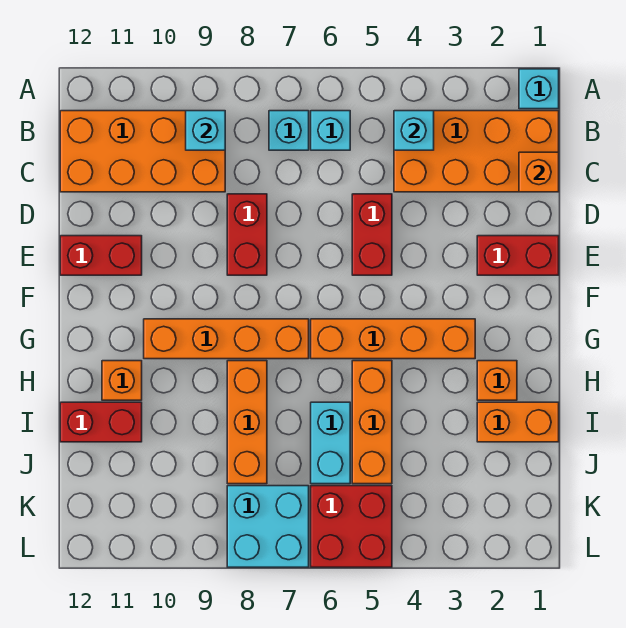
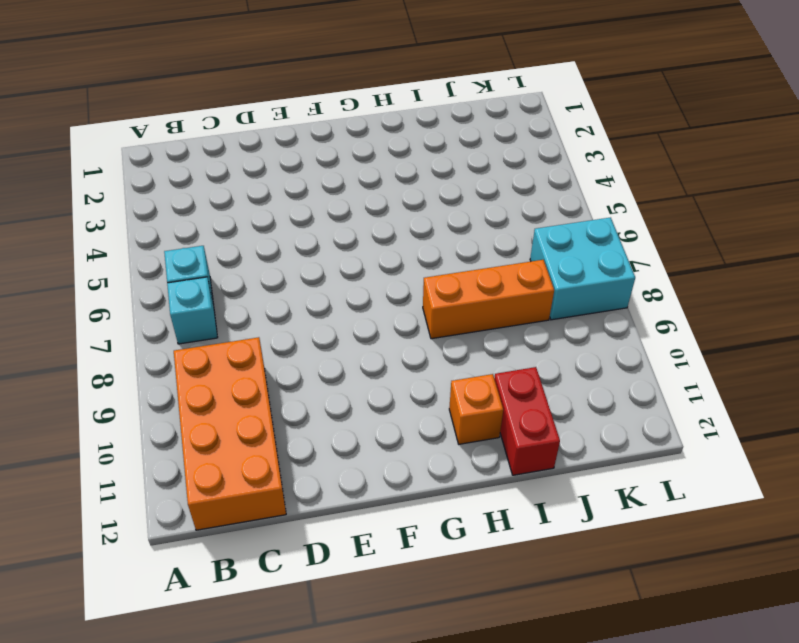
none -> cyan 1x1 brick [519,69,559,109]
none -> orange 2x4 brick [394,111,559,192]
none -> red 1x2 brick [352,194,392,275]

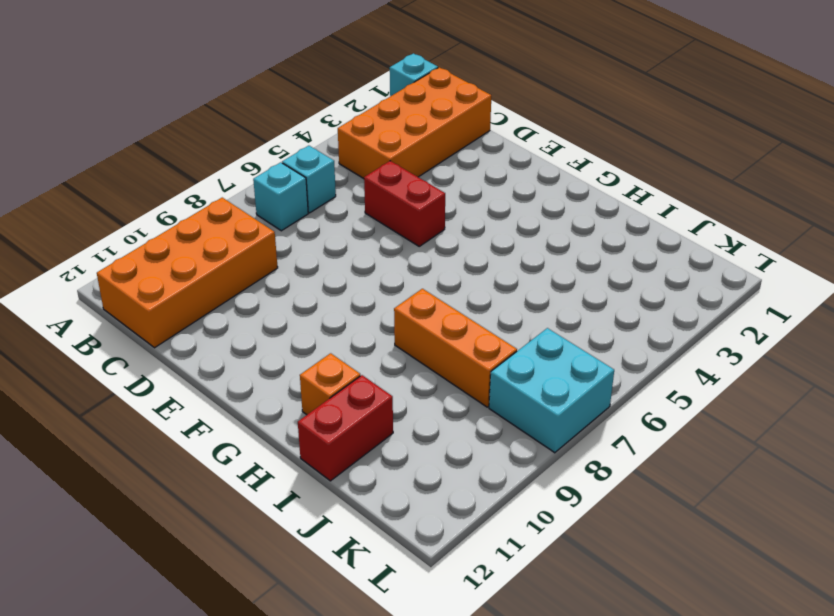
none -> red 1x2 brick [227,194,267,275]
none -> red 1x2 brick [477,236,559,275]
none -> red 1x2 brick [60,236,142,275]

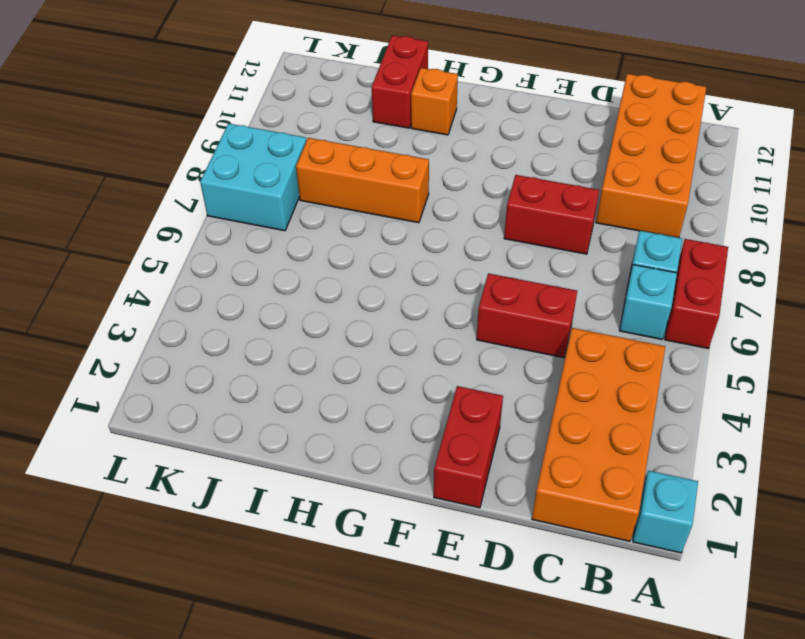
red 1x2 brick [665,239,728,348] -> red 1x2 brick moved to [60,236,142,275]
none -> orange 1x4 brick [311,319,475,359]
none -> orange 1x4 brick [144,319,309,359]
none -> orange 1x1 brick [477,361,517,400]

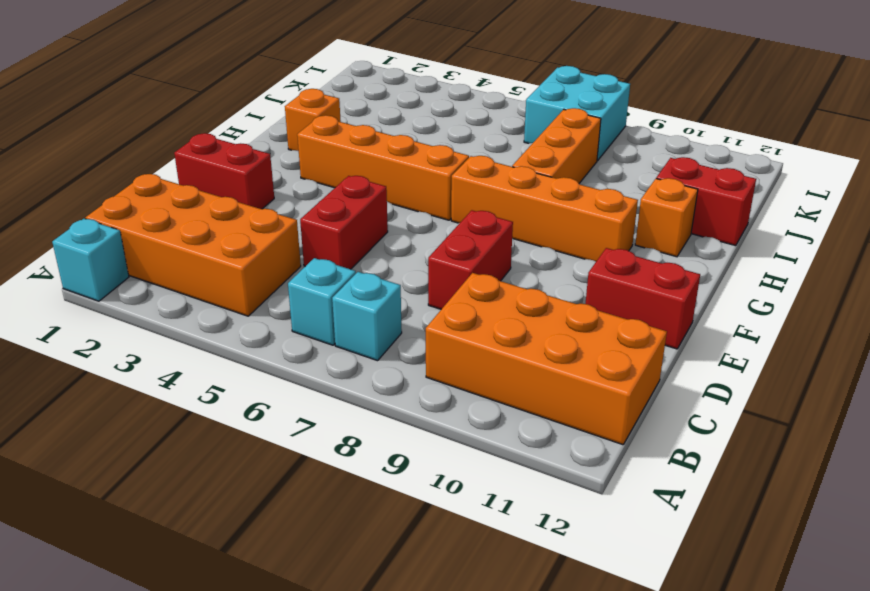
none -> orange 1x3 brick [352,361,392,484]
none -> orange 1x2 brick [477,402,559,442]
none -> cyan 1x2 brick [311,402,350,484]

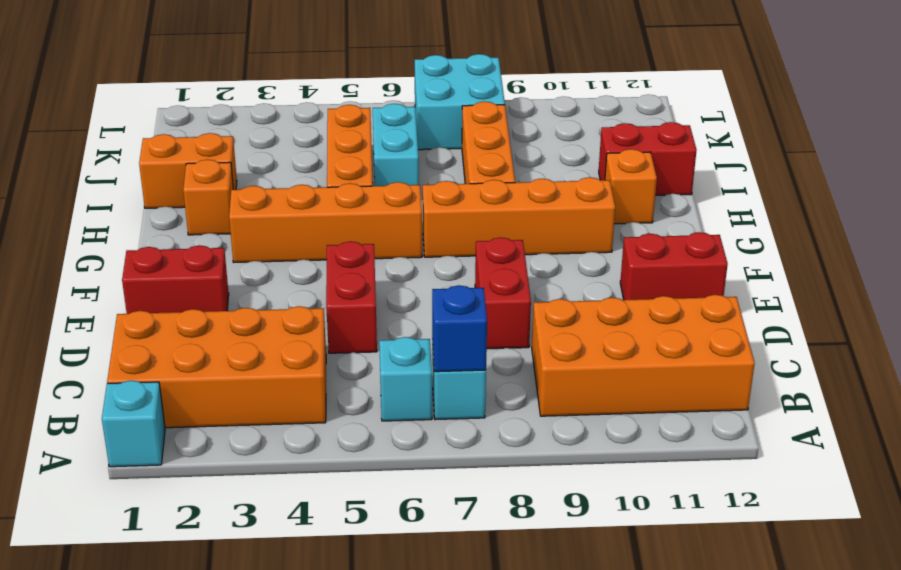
blue 1x1 brick [432,285,487,372] -> none
none -> red 2x2 brick [311,486,392,567]
none -> cyan 1x1 brick [394,111,434,150]
none -> cyan 1x1 brick [186,111,225,150]

